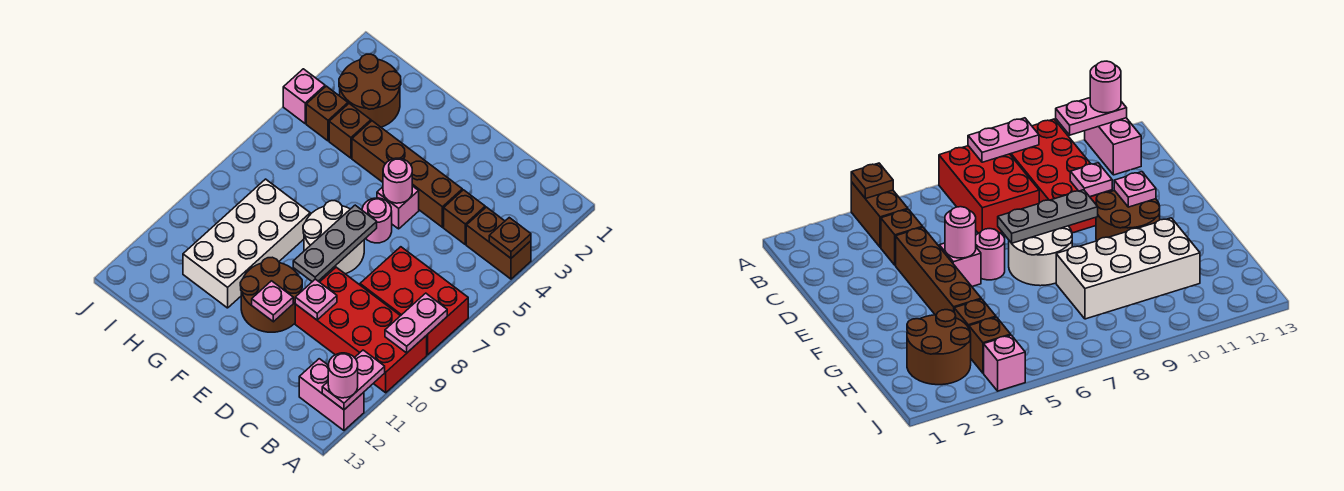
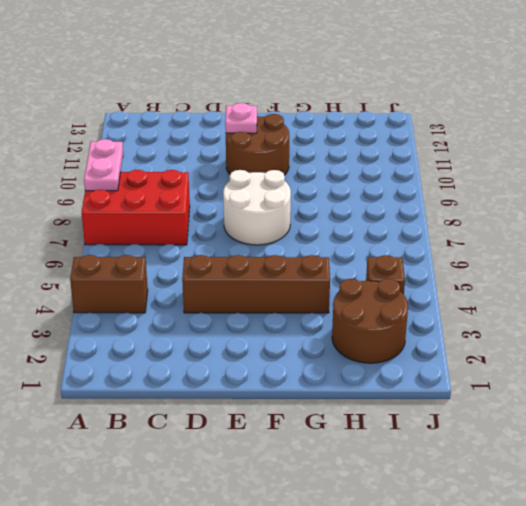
none -> red 2x4 brick [295,267,427,393]
none -> pink 1x2 brick [299,359,364,430]
none -> brown 1x1 brick [444,190,485,244]

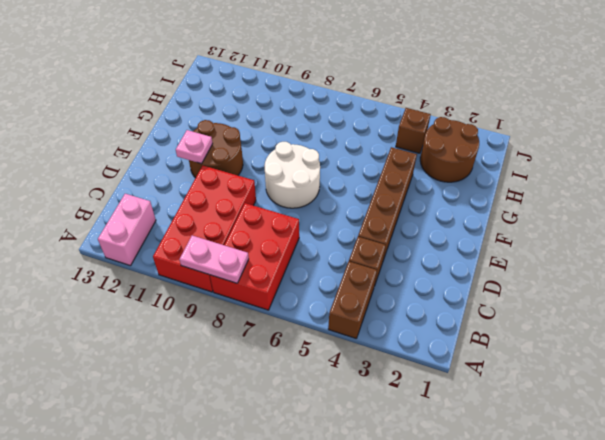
none -> pink 1x1 brick [377,186,419,229]
none -> pink 1x1 round brick [362,198,392,243]
none -> white 2x4 brick [183,179,310,308]

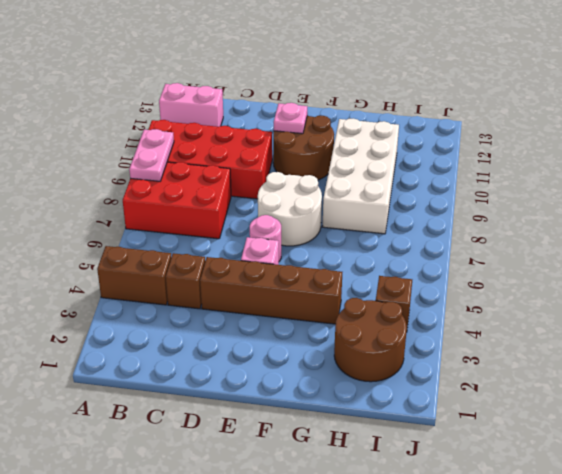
none -> brown 1x1 brick [329,104,371,158]
none -> pink 1x1 brick [283,69,325,123]
none -> brown 1x1 plate [489,218,531,258]

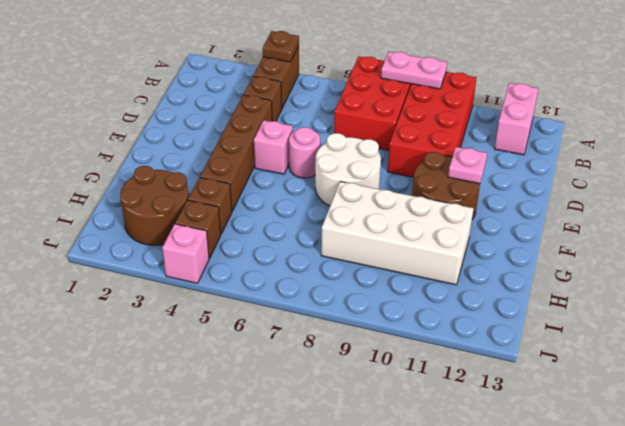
none -> pink 1x2 plate [322,350,385,410]
none -> pink 1x1 plate [295,279,337,320]
none -> pink 1x1 round brick [383,158,412,203]

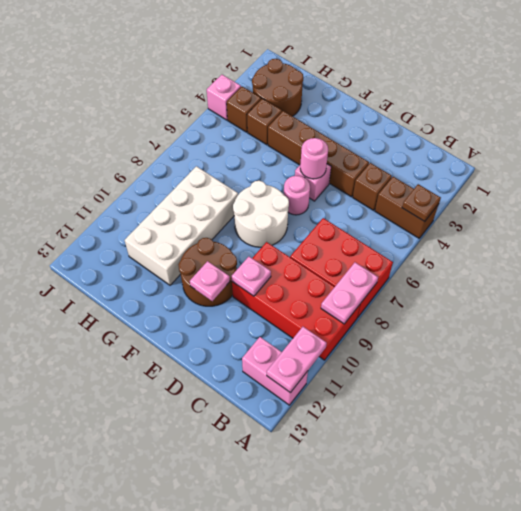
none -> grey 1x3 plate [293,205,377,282]
none -> pink 1x1 round brick [328,353,358,398]

